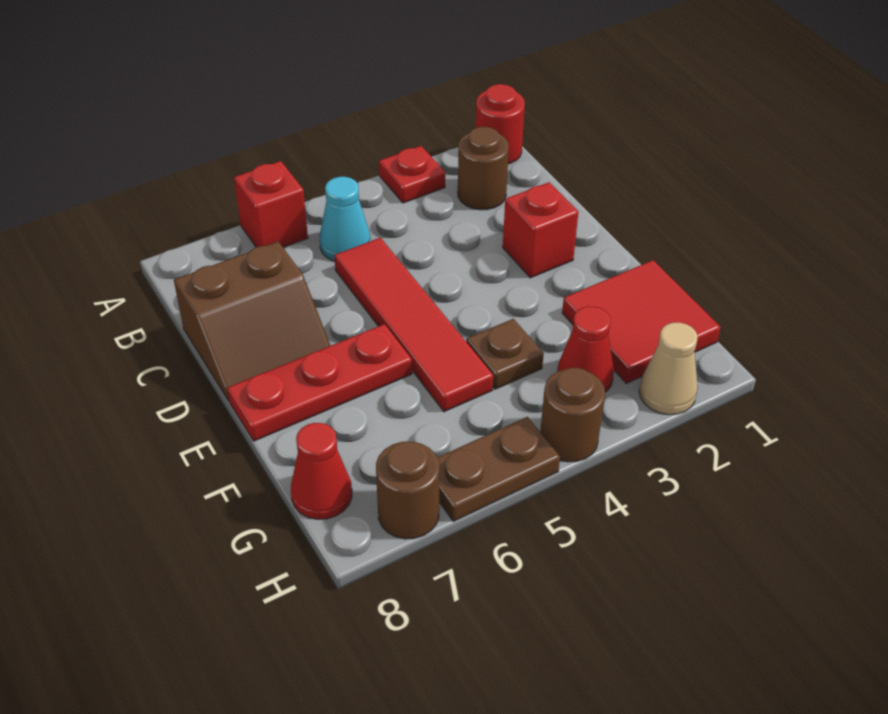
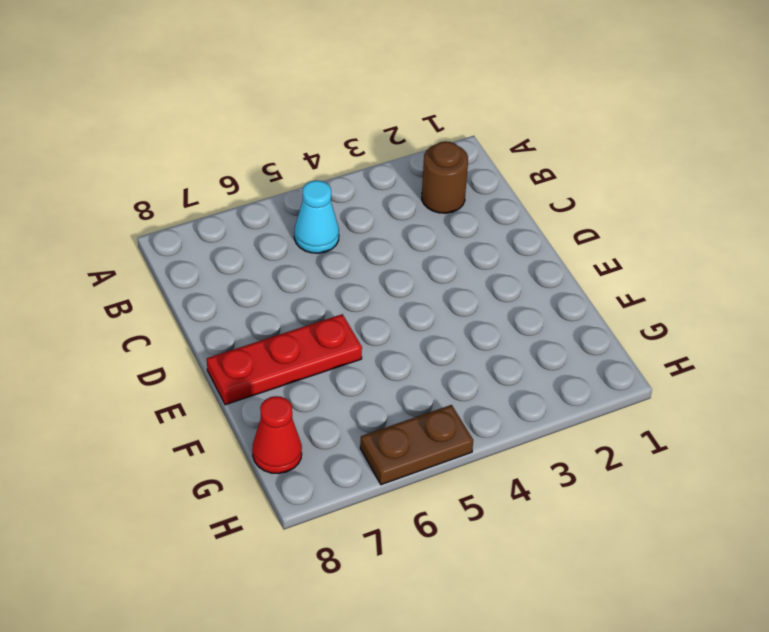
none -> red 1x1 round brick [476,84,525,164]
none -> red 1x1 plate [379,146,445,203]
none -> red 1x1 brick [234,161,308,247]

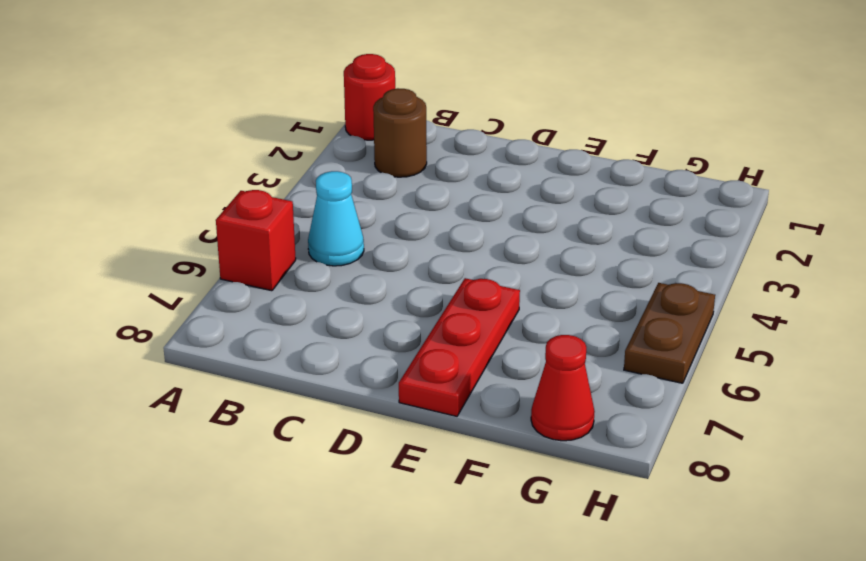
none -> red 1x1 plate [379,146,445,203]
none -> red 1x4 tile [334,238,493,412]
none -> brown 2x2 slope [174,242,330,401]

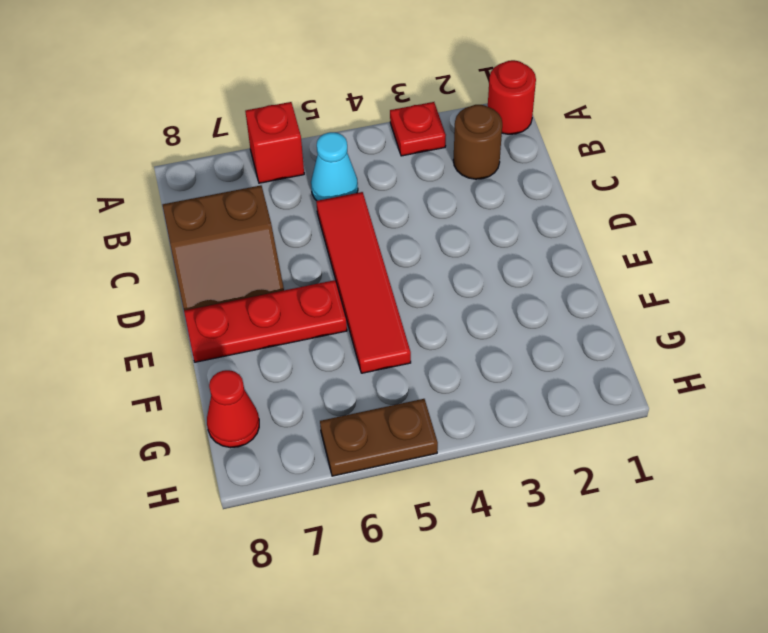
none -> red 1x1 brick [503,182,578,278]
none -> red 2x2 tile [562,260,721,383]
none -> brown 1x1 plate [466,319,544,389]

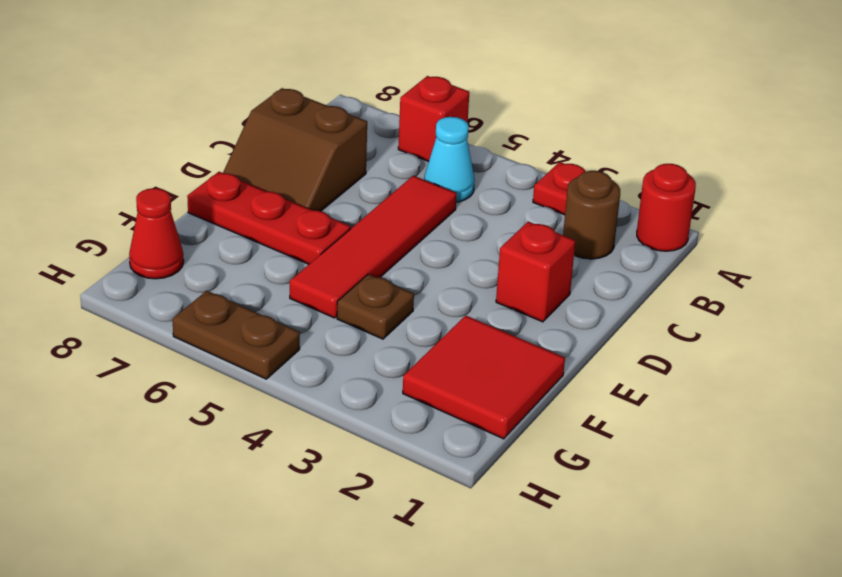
none -> red 1x1 cone [557,307,614,392]
none -> tan 1x1 cone [639,323,698,415]
none -> brown 1x1 round brick [540,368,605,462]

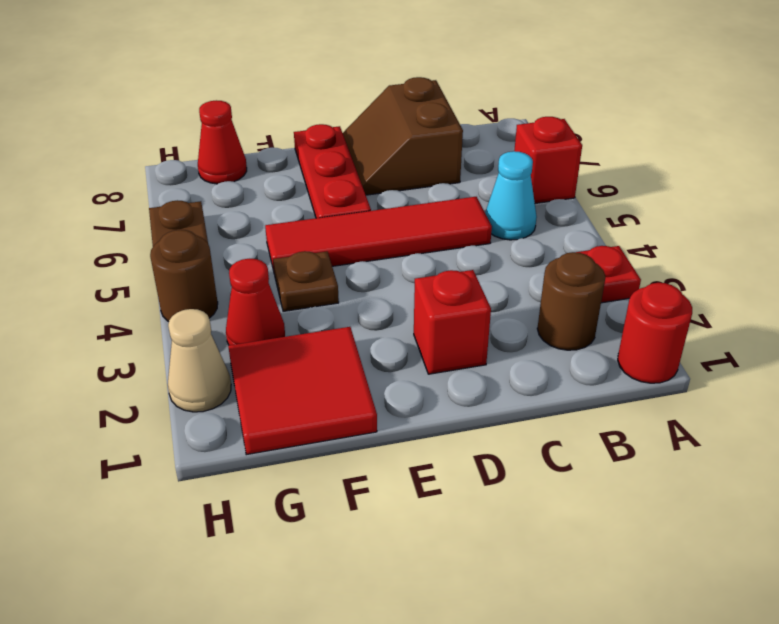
none -> brown 1x1 round brick [376,442,439,539]

